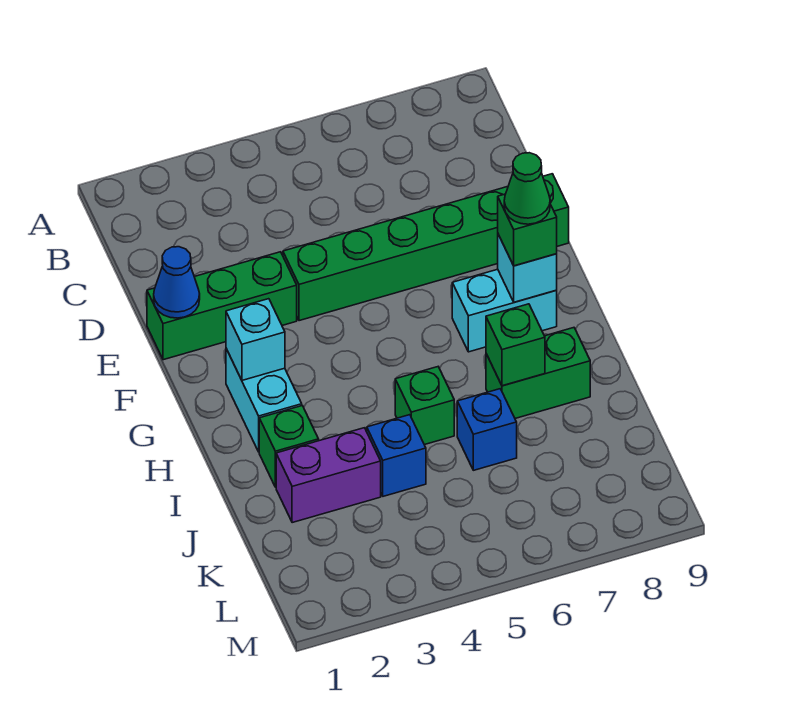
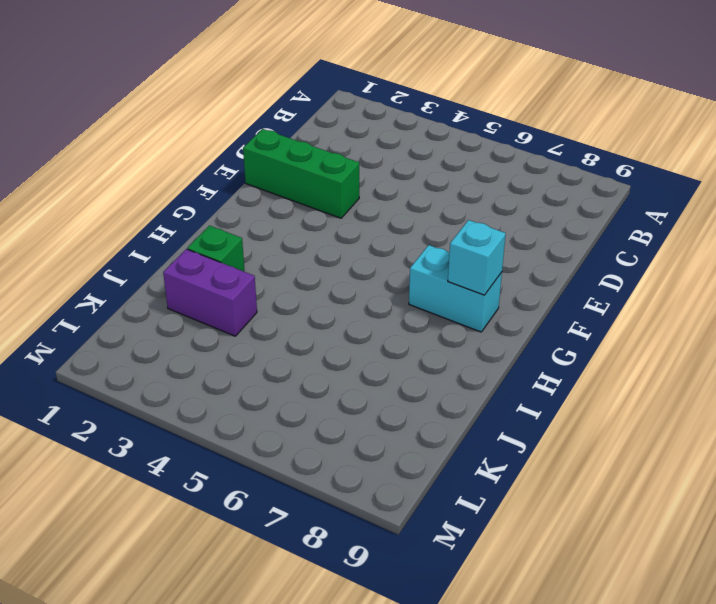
none -> green 1x6 brick [283,174,569,321]
none -> cyan 1x2 brick [226,349,302,452]
none -> green 1x1 brick [395,367,454,445]

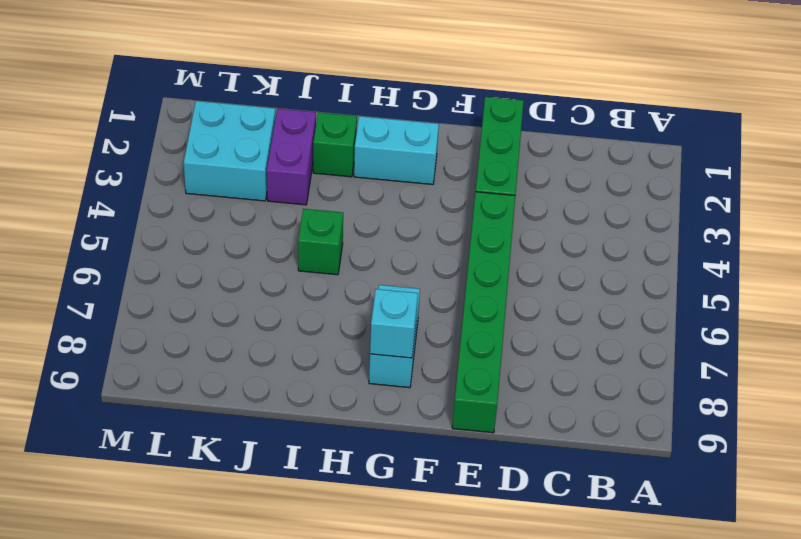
cyan 2x2 brick [184,101,275,201] -> none
none -> green 1x2 brick [486,328,590,418]
none -> blue 1x1 brick [367,415,426,496]
none -> blue 1x1 brick [457,389,517,470]

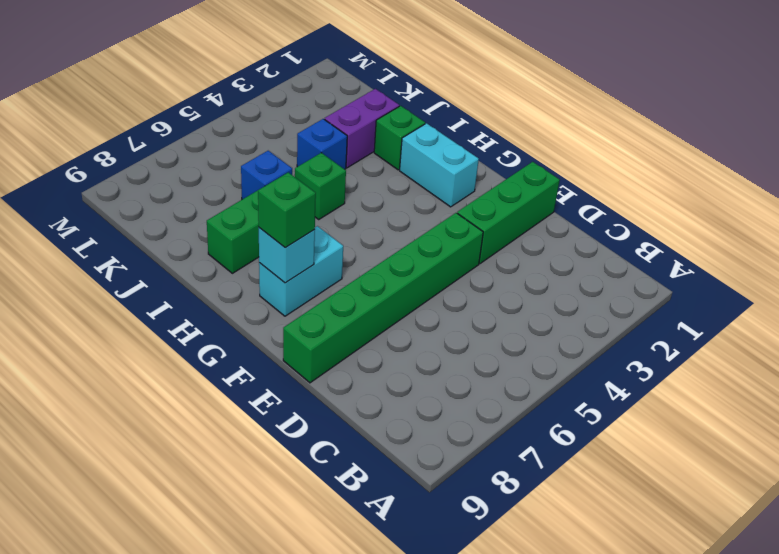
none -> blue 1x1 cone [154,247,200,318]
none -> cyan 1x1 brick [226,299,285,380]
none -> green 1x1 brick [486,304,545,386]

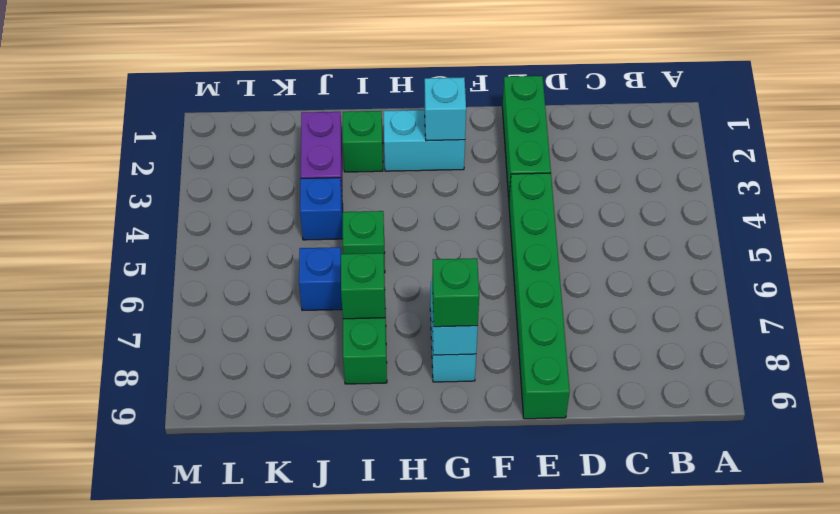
none -> blue 1x1 cone [154,247,200,318]
none -> green 1x1 cone [504,153,550,224]

